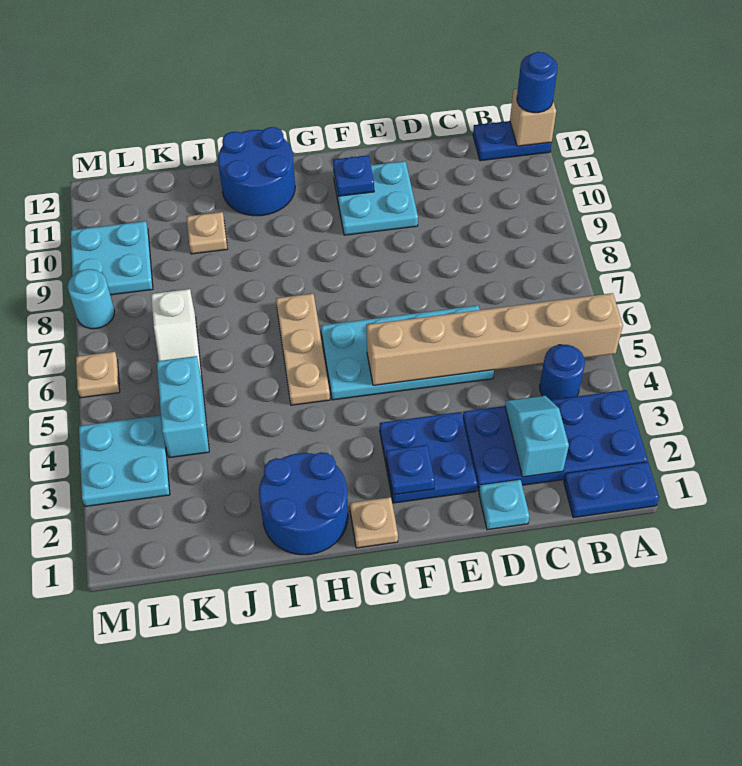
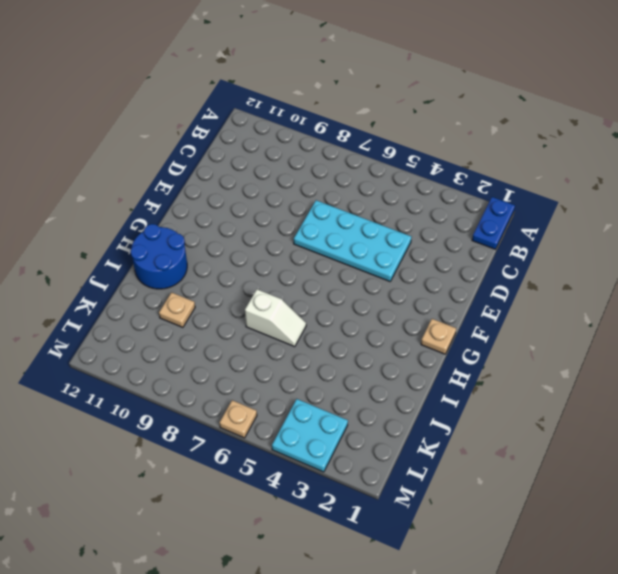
cyan 2x4 plate [294,200,412,281] -> cyan 2x4 plate turned to [321,305,494,400]
white 1x2 slope [245,289,306,347] -> white 1x2 slope moved to [151,289,202,379]
none -> blue 2x4 plate [463,390,648,491]
none -> blue 1x2 plate [473,121,552,161]
none -> blue 1x1 round brick [540,345,585,400]

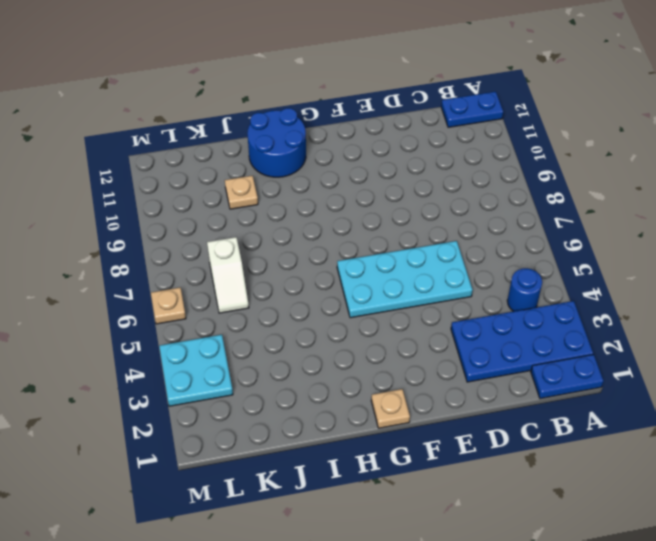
none -> cyan 1x1 plate [479,480,529,530]
none -> blue 2x2 plate [380,412,477,503]
none -> cyan 2x2 plate [334,161,418,235]

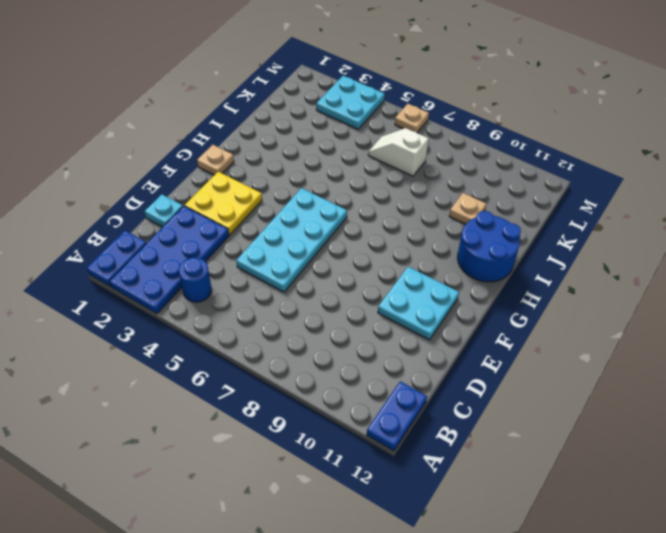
yellow 2x2 plate [185,172,262,235] -> blue 2x2 plate [380,412,477,503]
none -> blue 2x2 round brick [259,452,348,555]
none -> tan 1x3 plate [276,294,330,405]
none -> cyan 1x2 brick [157,356,209,458]

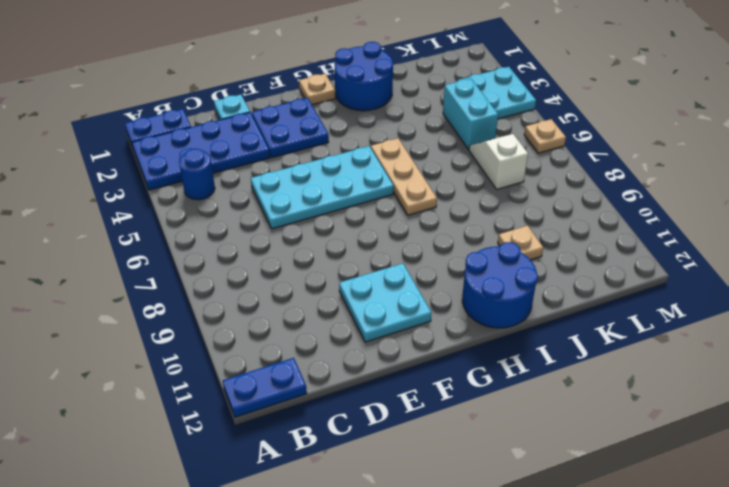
none -> cyan 2x2 plate [71,221,153,295]
none -> cyan 1x1 round brick [68,269,115,329]
none -> tan 1x6 brick [367,293,623,385]

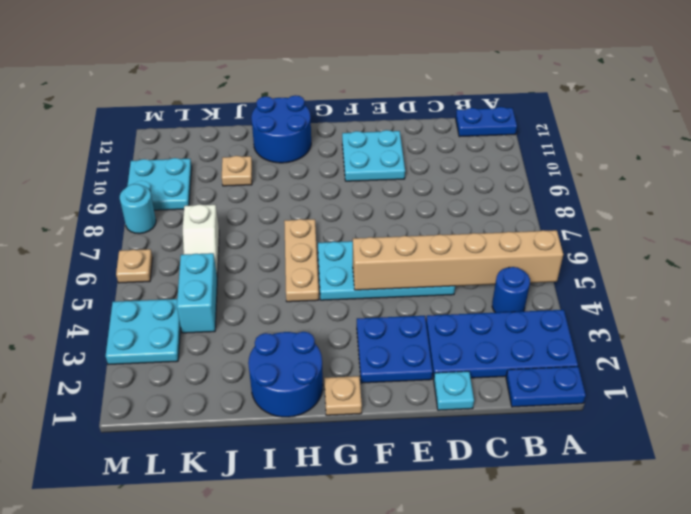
none -> tan 1x1 brick [510,89,556,146]
none -> cyan 1x2 slope [505,396,569,477]
none -> blue 1x1 plate [386,445,435,495]

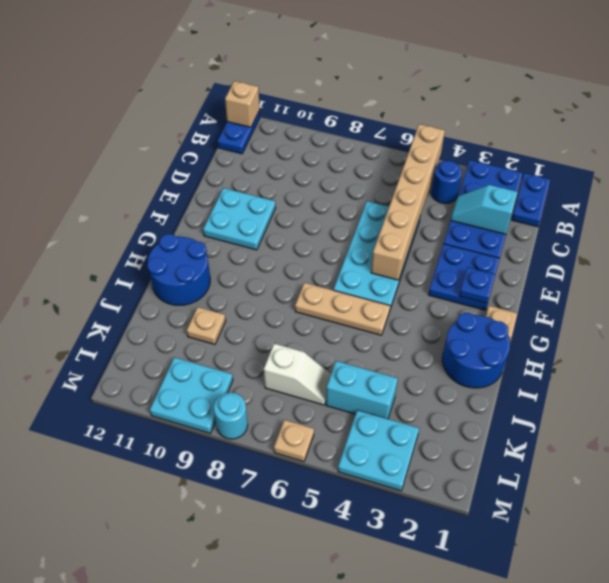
none -> cyan 1x1 plate [479,480,529,530]
none -> blue 1x1 plate [333,155,374,196]
none -> blue 1x1 round brick [517,52,558,113]

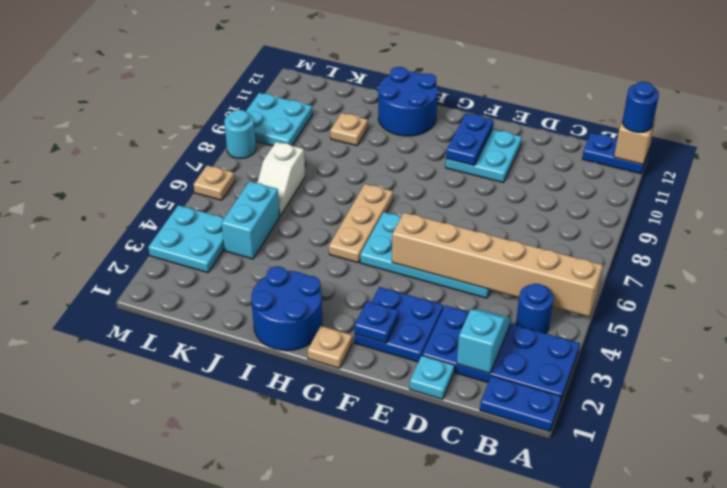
blue 1x2 plate [446,113,493,166] -> blue 1x1 plate [333,155,374,196]

